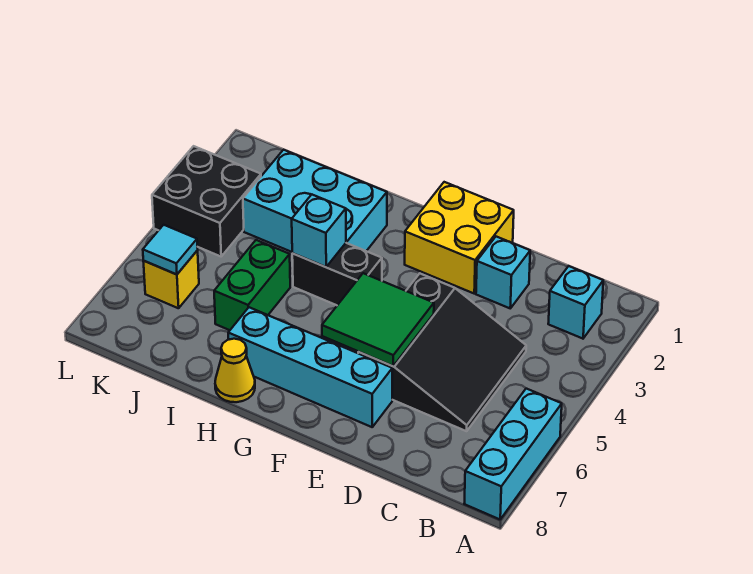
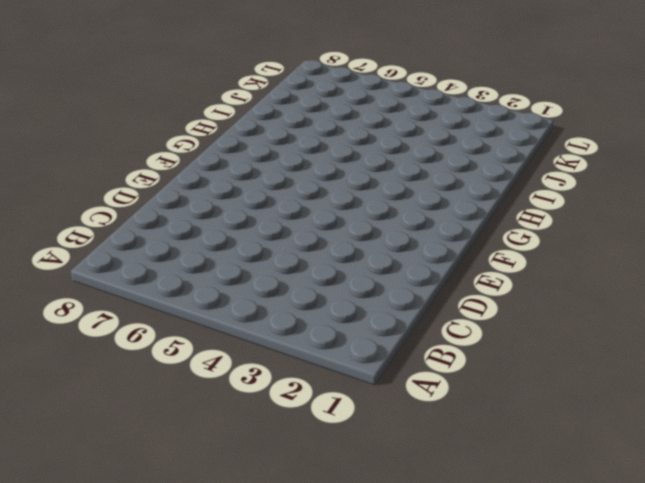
none -> cyan 1x3 brick [464,389,562,519]
none -> cyan 1x1 brick [548,266,603,339]
none -> black 3x3 slope [358,273,526,431]

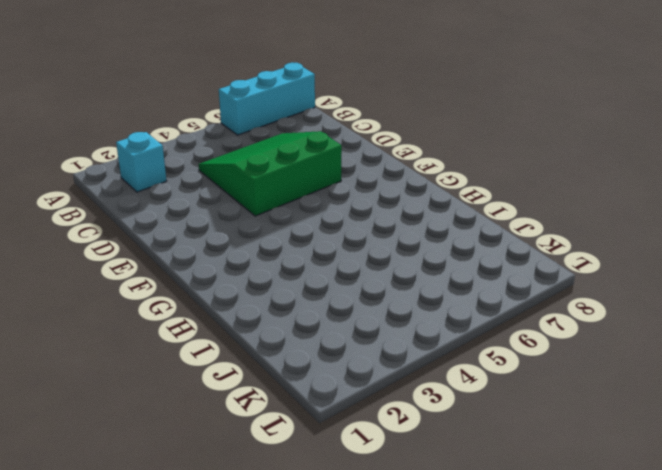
green 3x3 slope [199,131,342,216] -> black 3x3 slope [358,273,526,431]
none -> cyan 1x1 brick [476,237,530,308]
none -> yellow 2x2 brick [405,182,514,293]
none -> cyan 1x4 brick [228,307,392,427]

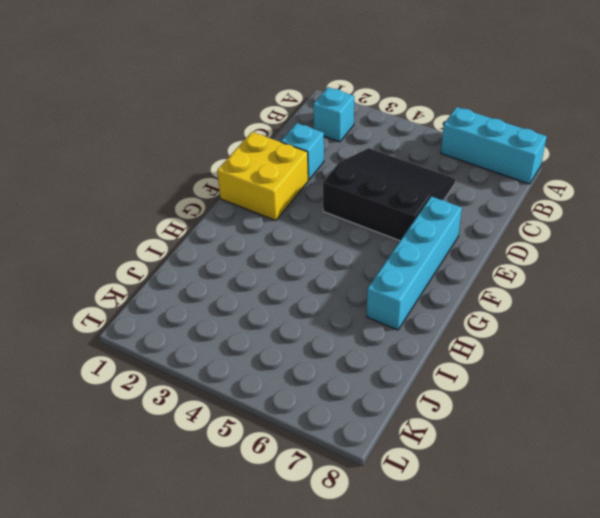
none -> black 1x2 brick [292,243,382,305]
none -> cyan 2x3 brick [243,150,387,252]
none -> yellow 1x1 cone [215,339,255,402]

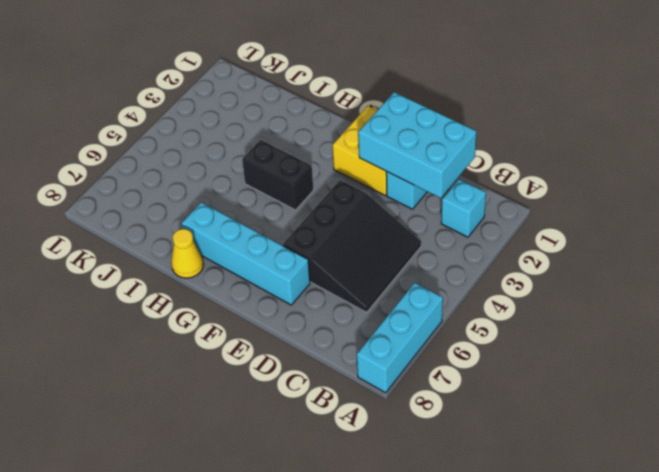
cyan 2x3 brick [358,92,476,198] -> cyan 2x3 brick moved to [243,150,387,252]
none -> green 1x2 brick [214,240,290,330]
none -> black 2x2 brick [152,146,261,256]
none -> yellow 1x1 brick [143,250,199,308]

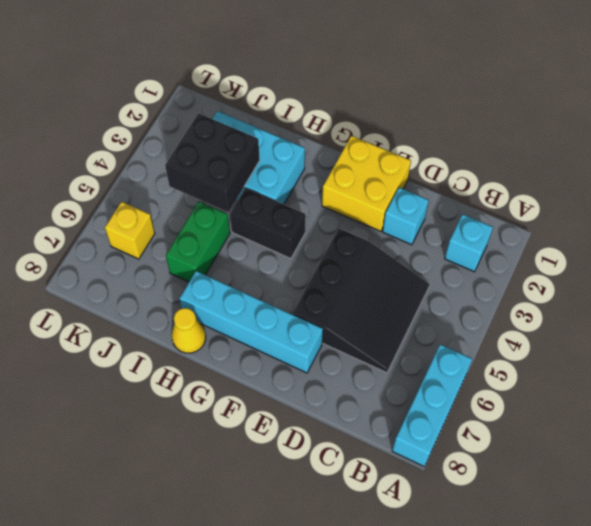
black 2x2 brick [165,113,260,212] -> black 2x2 brick moved to [152,146,261,256]
none -> green 2x2 tile [322,273,434,366]
none -> cyan 1x1 brick [292,195,346,267]
none -> cyan 1x1 tile [143,225,198,275]

